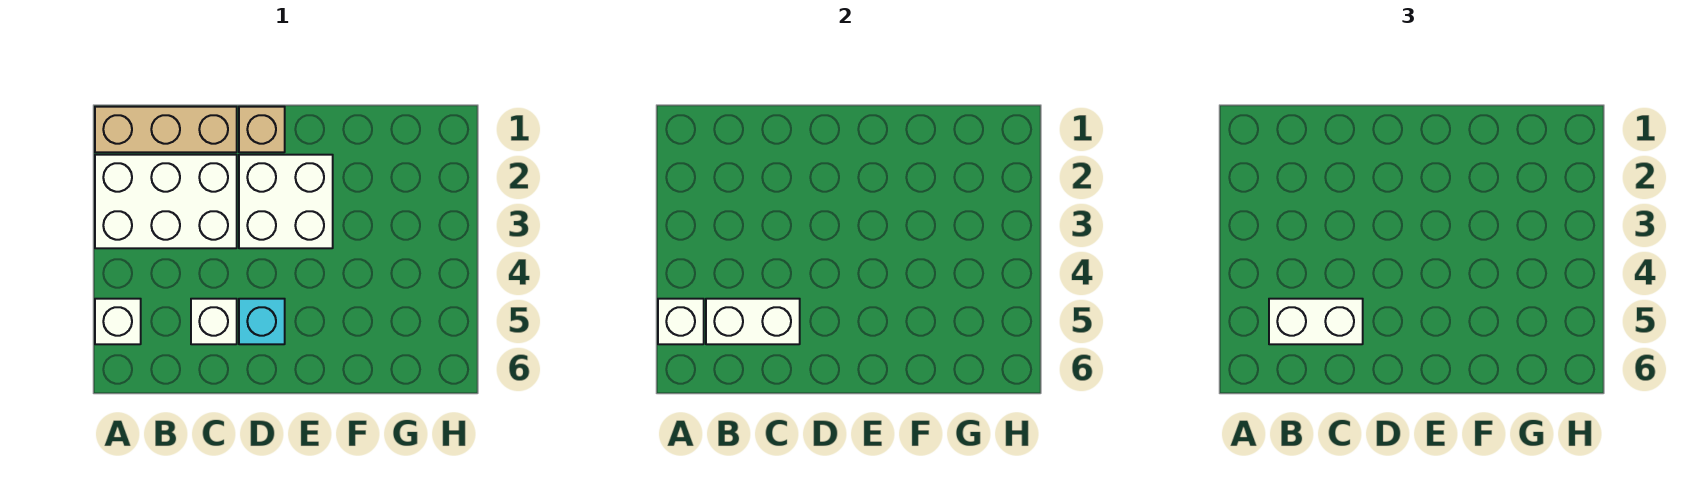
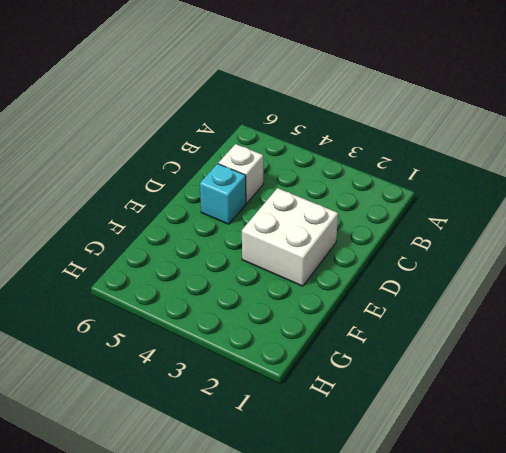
none -> tan 1x3 brick [95,107,237,152]
none -> white 2x3 brick [95,155,237,248]

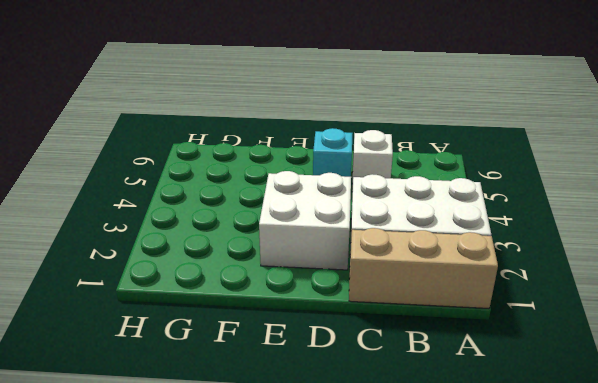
none -> white 1x1 brick [95,299,141,344]
none -> tan 1x1 brick [239,107,285,152]

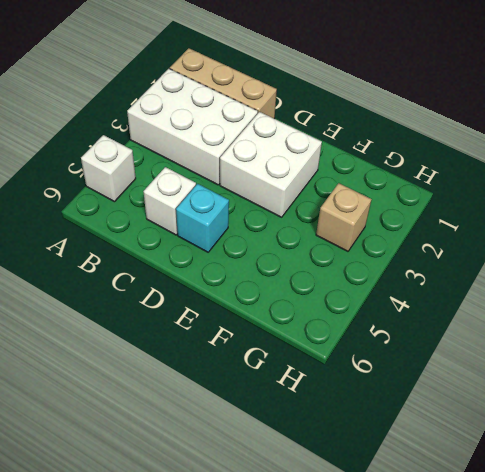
tan 1x1 brick [316,183,372,251] -> tan 1x1 brick moved to [239,107,285,152]
none -> white 1x1 brick [658,299,704,344]
none -> white 1x2 brick [706,299,800,344]

